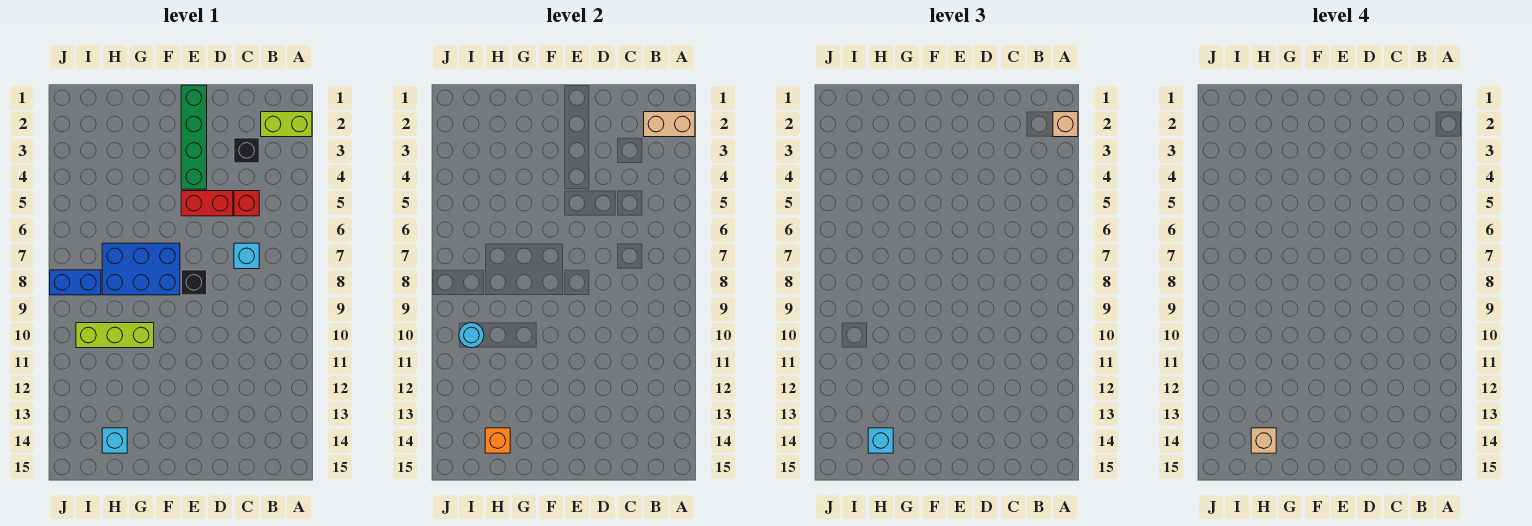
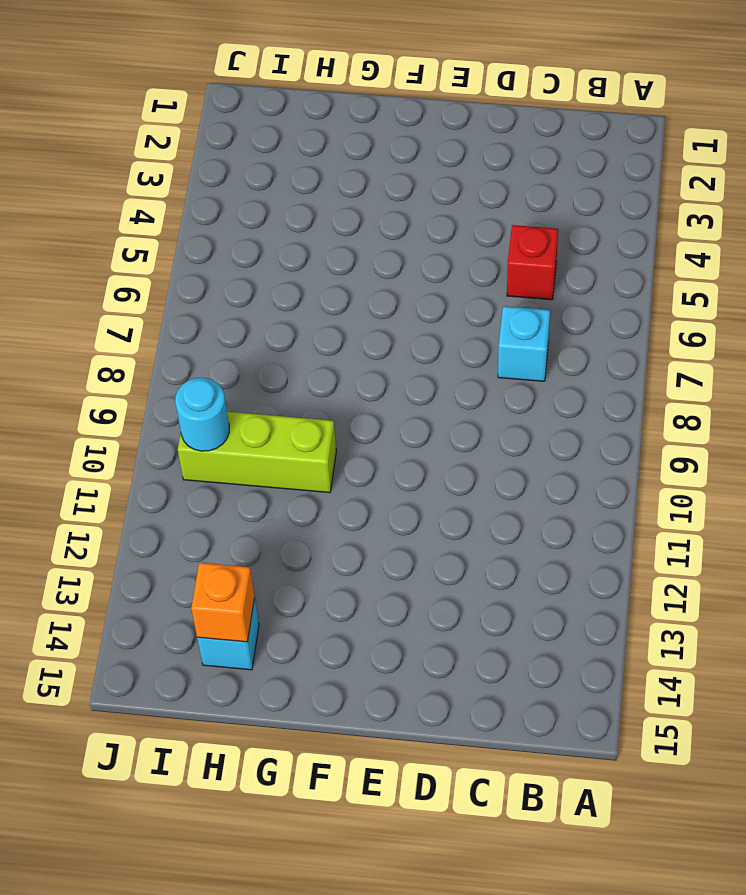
none -> lime 1x2 brick [261,112,312,137]
none -> black 1x1 brick [234,138,259,163]
none -> red 1x2 brick [181,191,233,216]

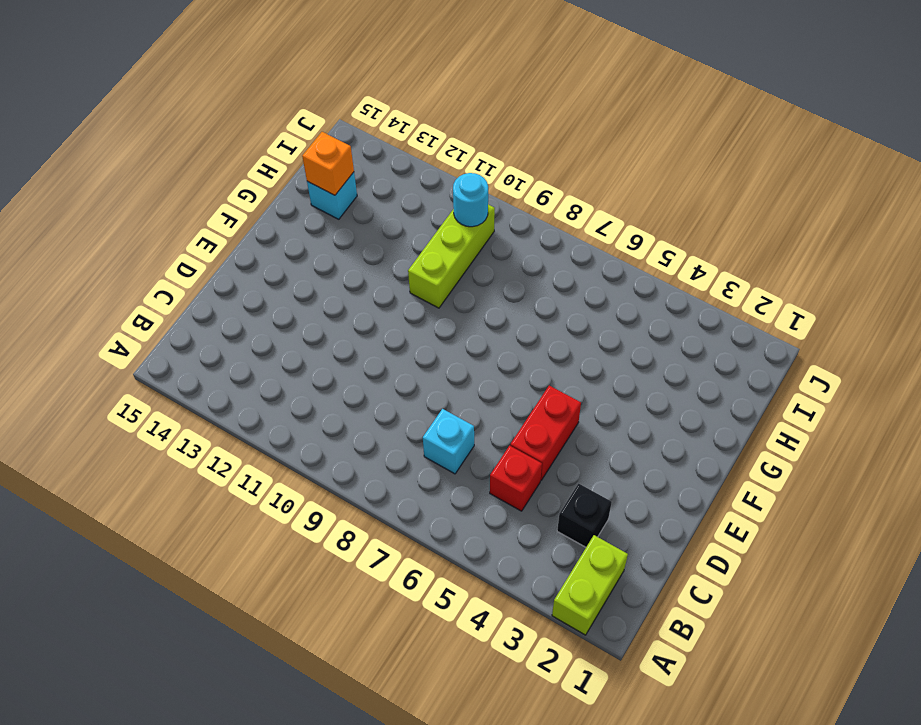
none -> green 1x4 brick [181,85,207,189]
none -> black 1x1 brick [181,270,207,295]
none -> blue 2x3 brick [102,243,180,295]

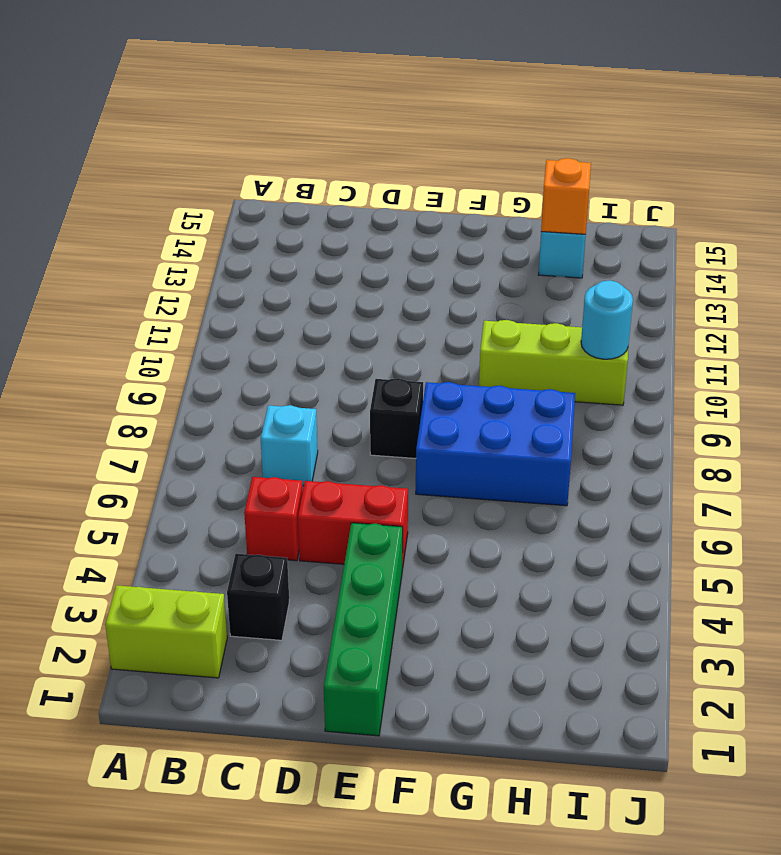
none -> blue 1x2 brick [50,270,101,295]
none -> tan 1x2 brick [644,112,695,137]
none -> tan 1x1 brick [1053,112,1078,137]

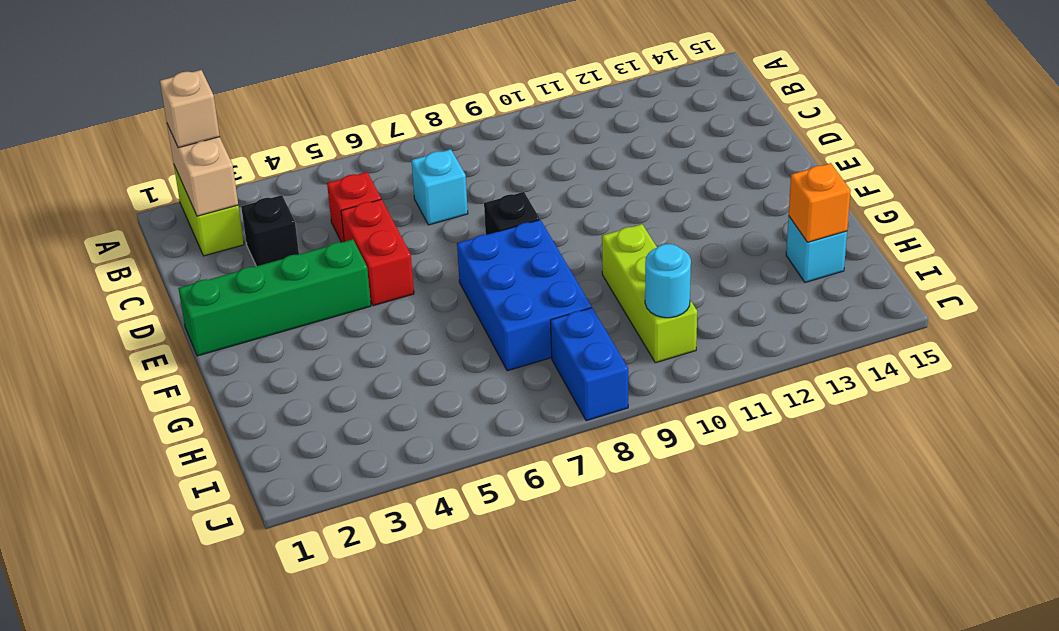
none -> cyan 1x1 brick [868,428,893,453]
none -> tan 1x1 brick [1251,428,1276,453]

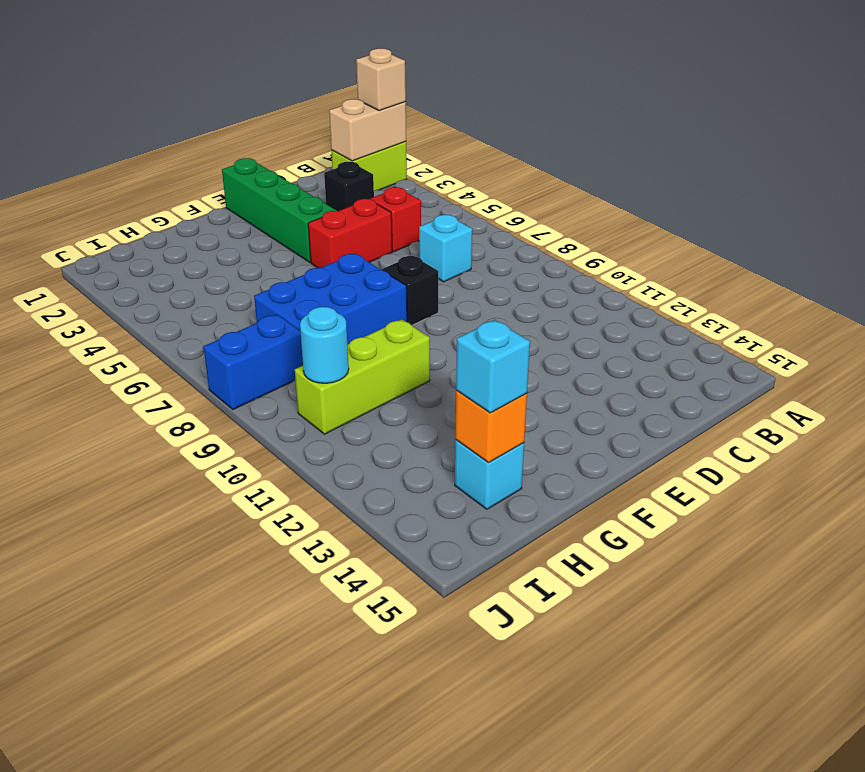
none -> tan 1x1 brick [1251,428,1276,453]

